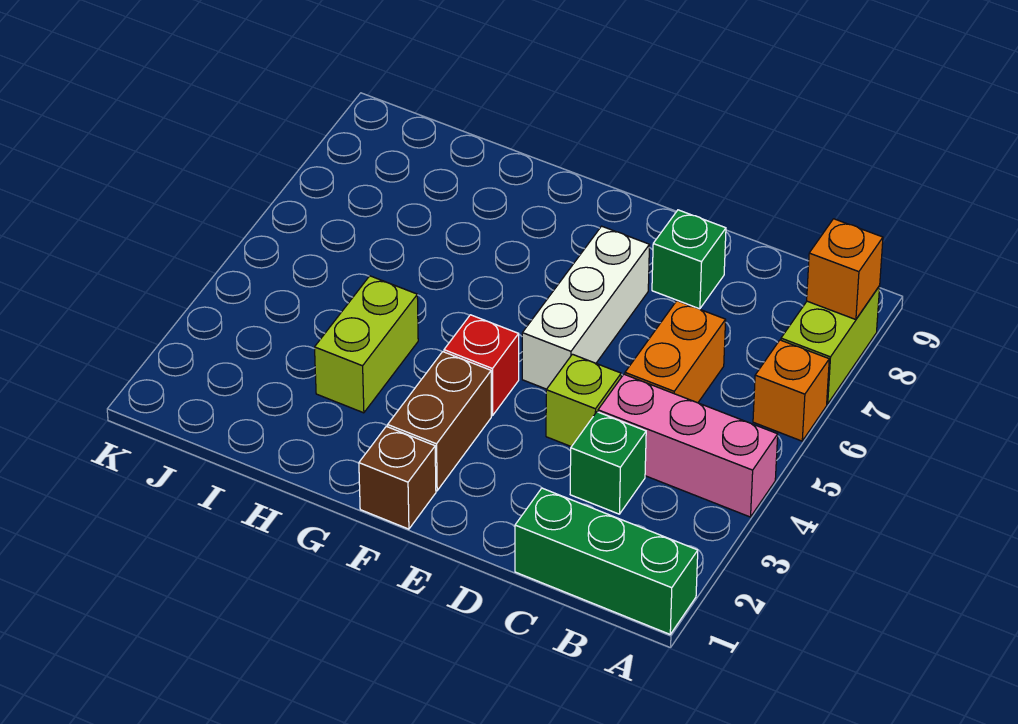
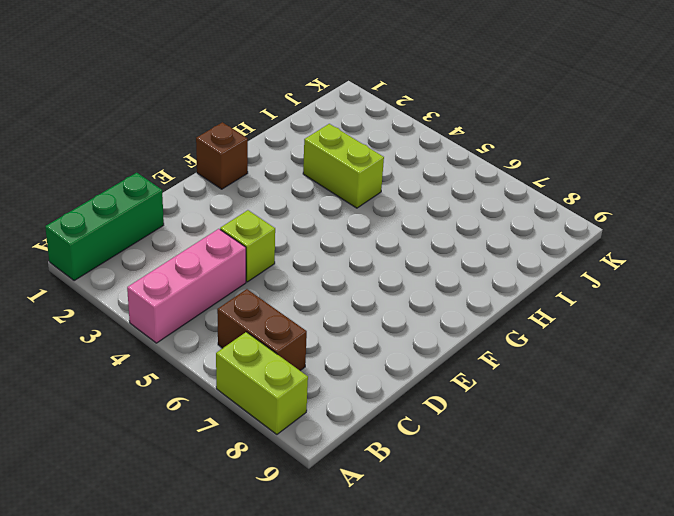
brown 1x2 brick [217,289,307,370] -> brown 1x2 brick moved to [388,352,491,491]
none -> orange 1x1 brick [753,340,829,441]
none -> green 1x1 brick [570,412,646,514]
none -> orange 1x2 brick [625,301,726,403]

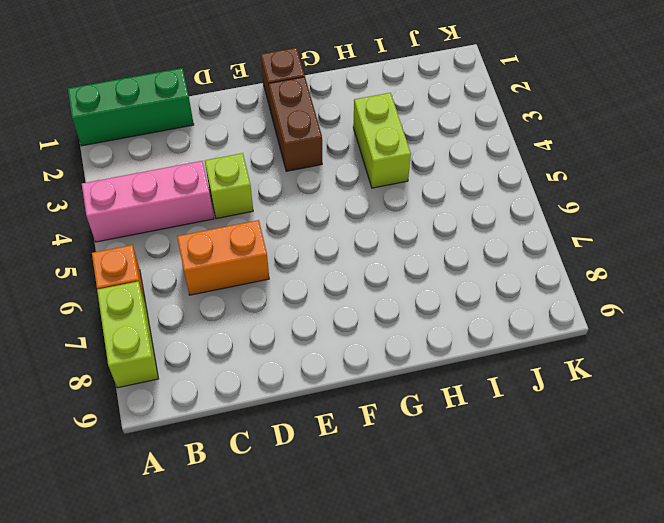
orange 1x2 brick [177,220,269,295] -> orange 1x2 brick turned to [625,301,726,403]
none -> green 1x1 brick [570,412,646,514]
none -> green 1x1 brick [652,210,726,309]
none -> white 1x3 brick [522,226,649,389]

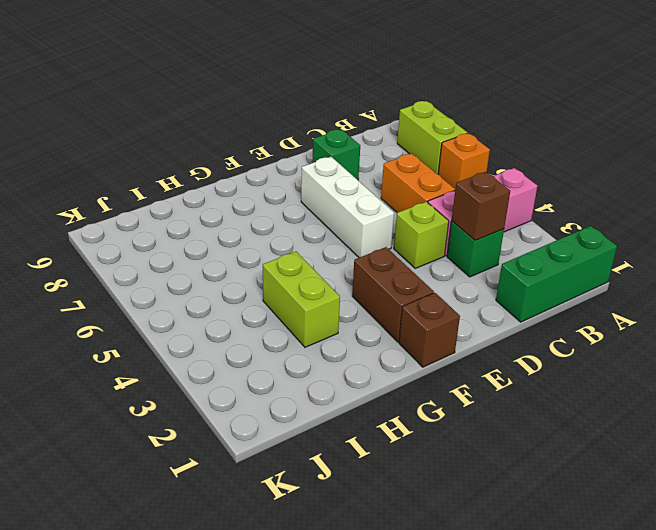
brown 1x1 brick [452,172,510,241] -> none
none -> red 1x1 brick [444,315,519,416]
none -> orange 1x1 brick [807,219,883,320]

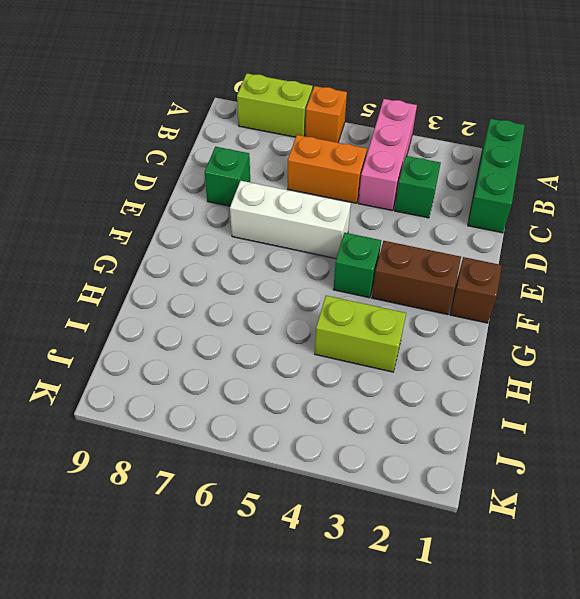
green 1x1 brick [333,233,381,298] -> red 1x1 brick [444,315,519,416]
none -> lime 1x1 brick [546,354,621,447]
none -> orange 1x1 brick [807,219,883,320]

